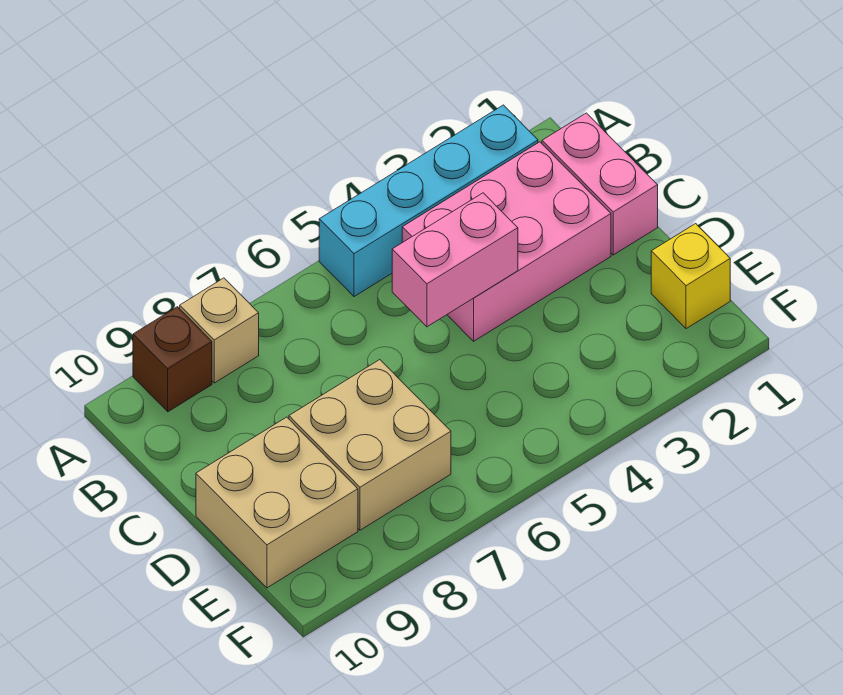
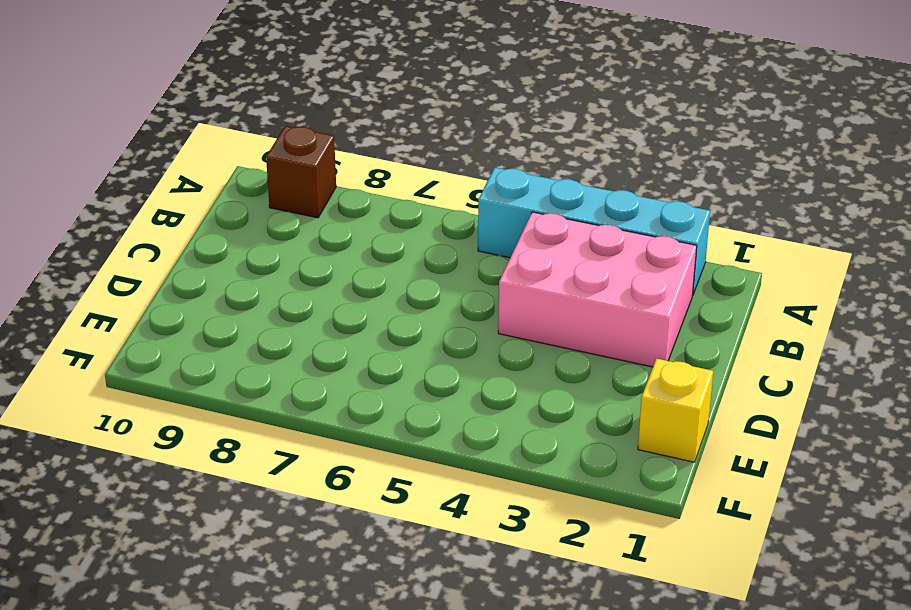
none -> tan 1x1 brick [180,278,259,383]
none -> pink 1x2 brick [542,113,658,255]

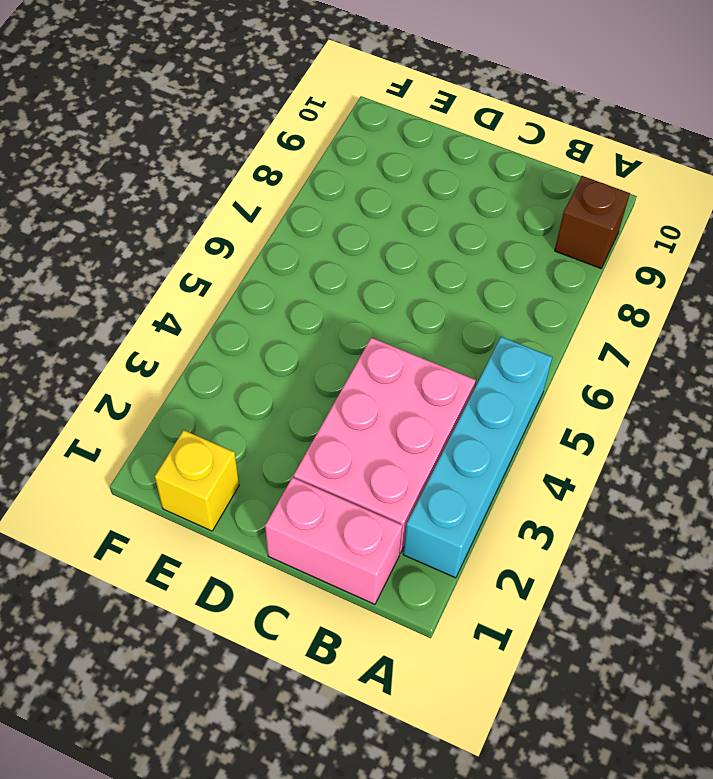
none -> tan 1x1 brick [180,278,259,383]
none -> tan 2x2 brick [289,360,451,530]

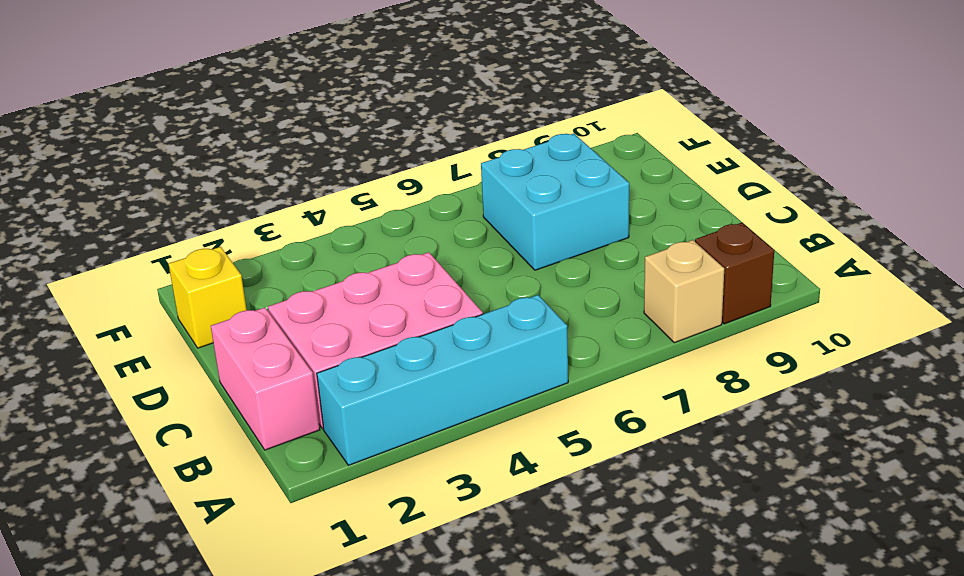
cyan 2x2 brick [481,133,629,270] -> tan 2x2 brick [289,360,451,530]
none -> tan 2x2 brick [196,417,358,588]
none -> pink 1x2 brick [392,193,518,327]

